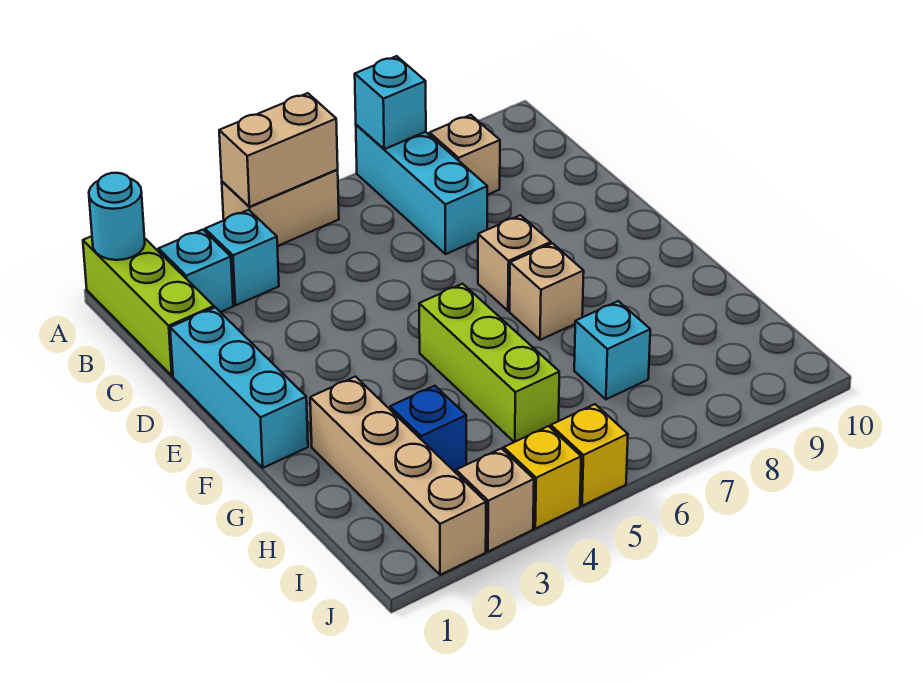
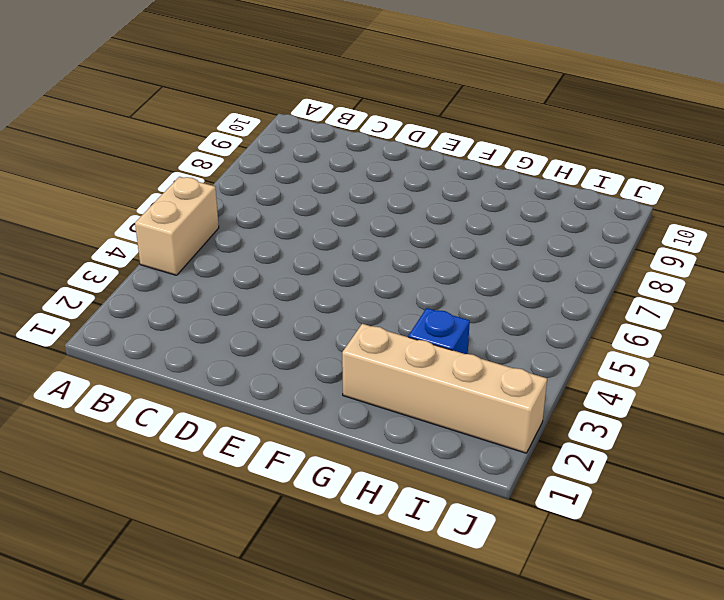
none -> lime 1x3 brick [83,236,214,376]
none -> cyan 1x3 brick [356,125,487,254]
none -> cyan 1x1 brick [159,230,233,312]

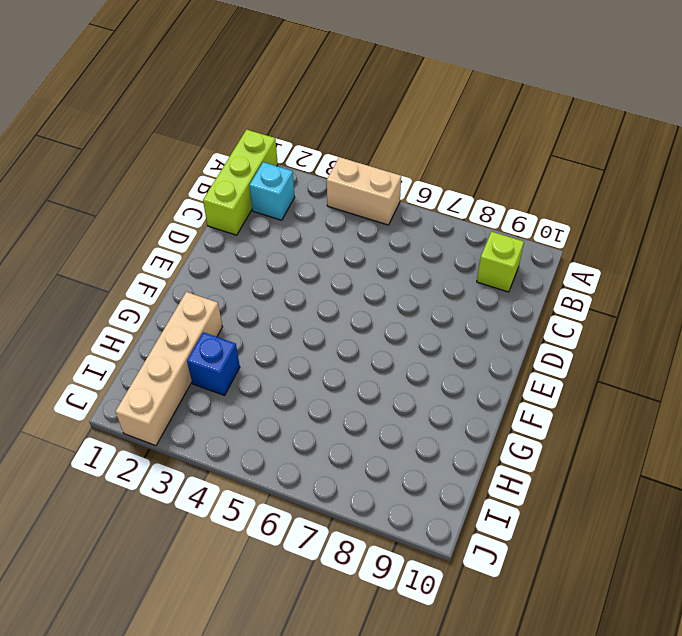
lime 1x1 brick [477,232,524,292] -> none
none -> cyan 1x3 brick [356,125,487,254]
none -> cyan 1x1 brick [205,210,279,305]
none -> tan 1x1 brick [430,115,500,195]

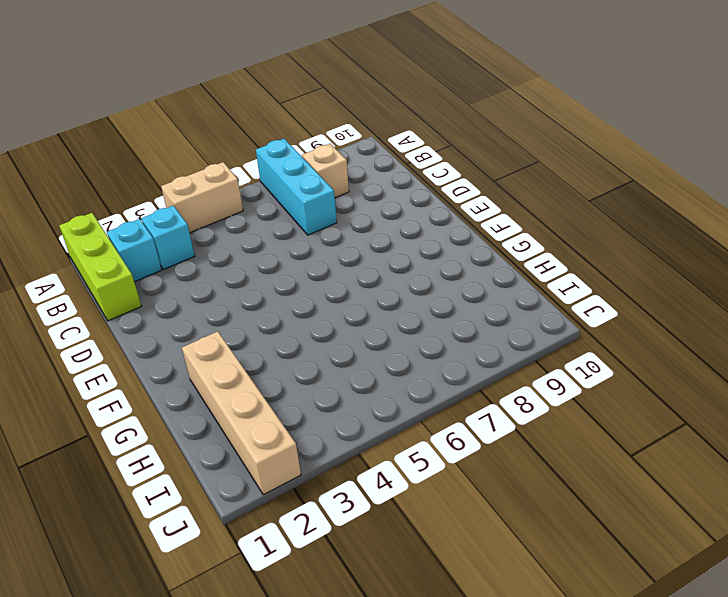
none -> cyan 1x3 brick [170,307,308,468]
none -> tan 1x1 brick [478,215,551,311]
none -> lime 1x3 brick [419,284,559,442]

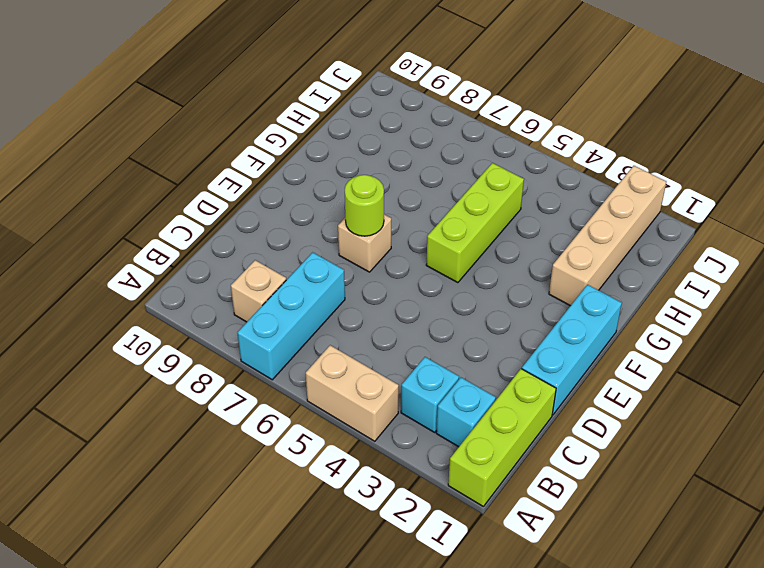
lime 1x1 round brick [345,175,384,236] -> none
none -> tan 1x1 brick [510,243,584,340]
none -> blue 1x1 brick [390,386,466,471]
none -> cyan 1x1 brick [574,301,650,399]

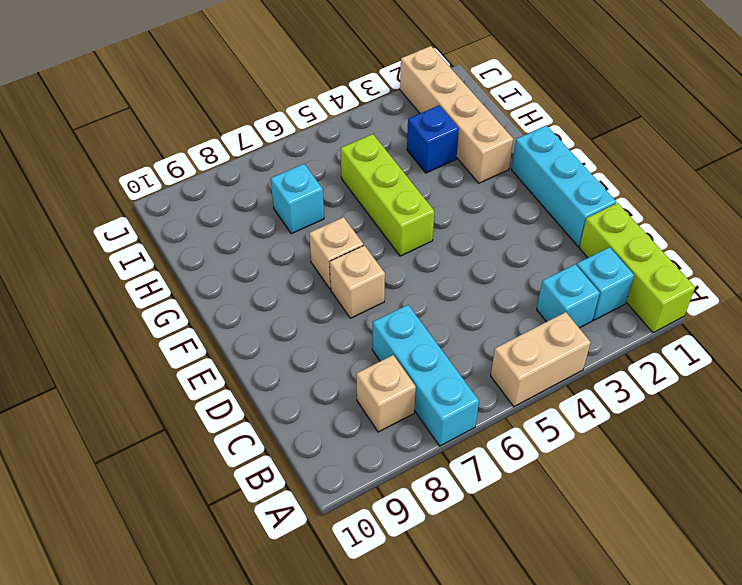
none -> tan 1x1 brick [456,448,534,552]
none -> yellow 1x1 brick [504,426,581,529]
none -> yellow 1x1 brick [551,404,628,506]

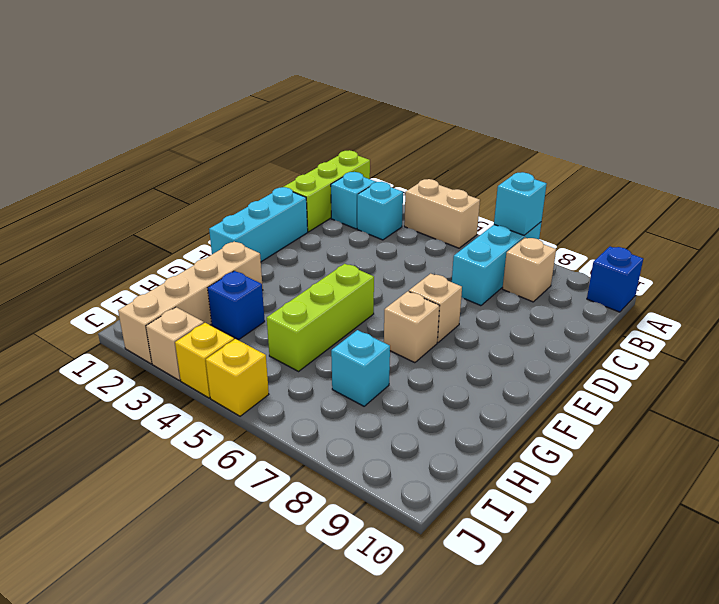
blue 1x1 brick [587,247,643,312] -> none
none -> cyan 1x1 round brick [89,173,145,260]
none -> tan 1x2 brick [219,93,338,207]

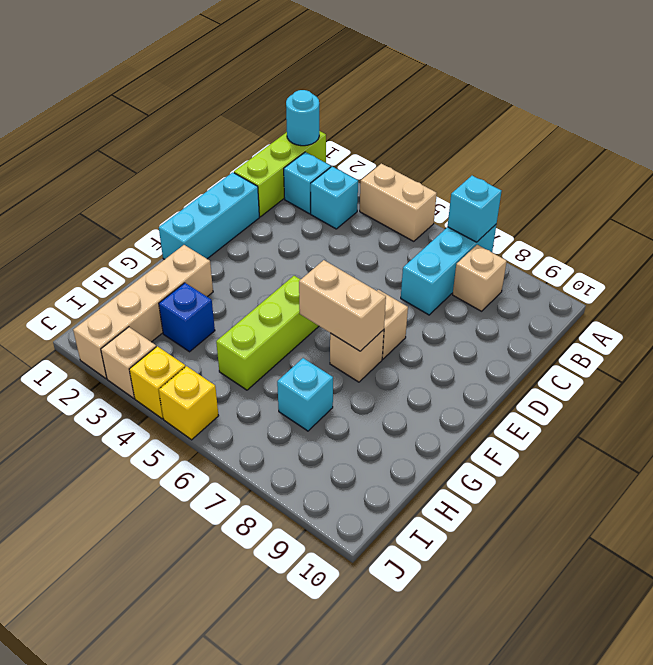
tan 1x2 brick [299,260,386,351] -> tan 1x2 brick moved to [219,93,338,207]

